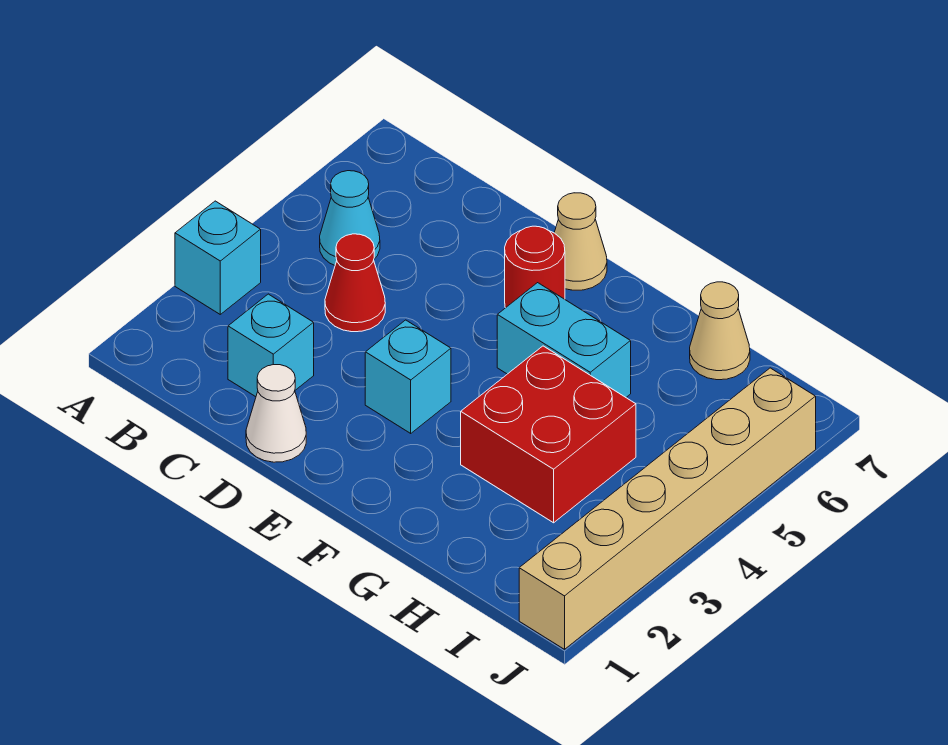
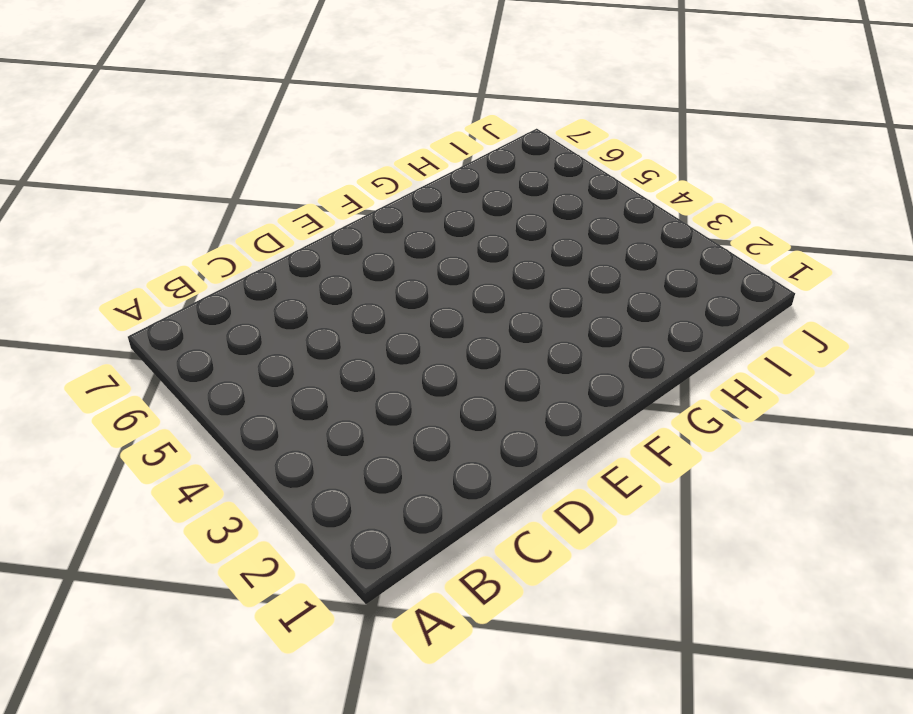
none -> cyan 1x1 brick [175,201,261,314]
none -> cyan 1x1 cone [320,171,380,265]
none -> cyan 1x1 brick [228,294,314,397]

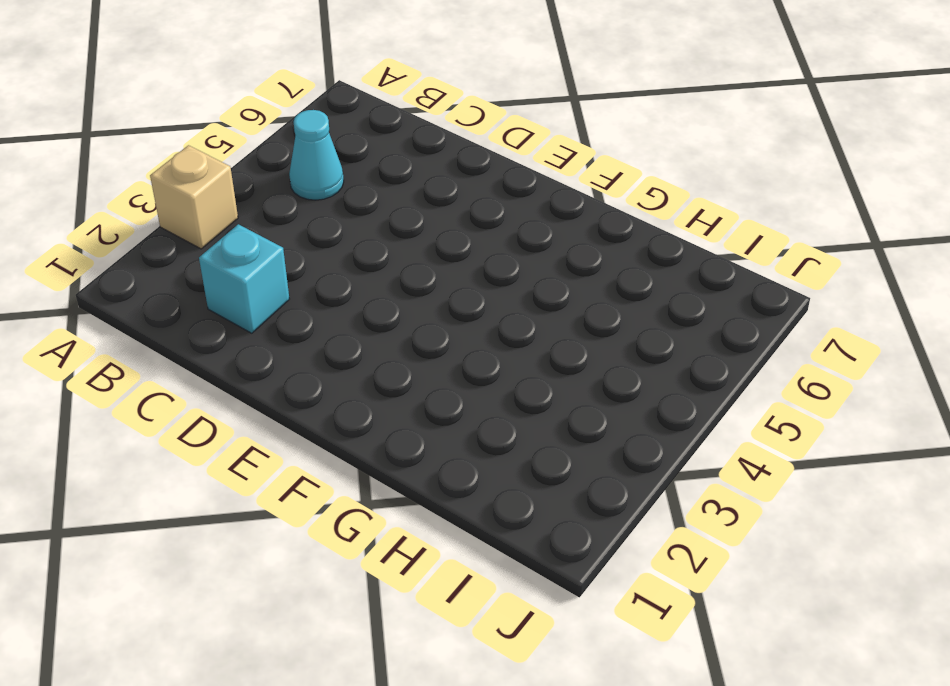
tan 1x1 brick [150,145,238,249] -> cyan 1x1 brick [175,201,261,314]
none -> red 1x1 cone [325,234,385,332]
none -> white 1x1 cone [246,365,306,462]
none -> cyan 1x1 brick [365,320,451,433]

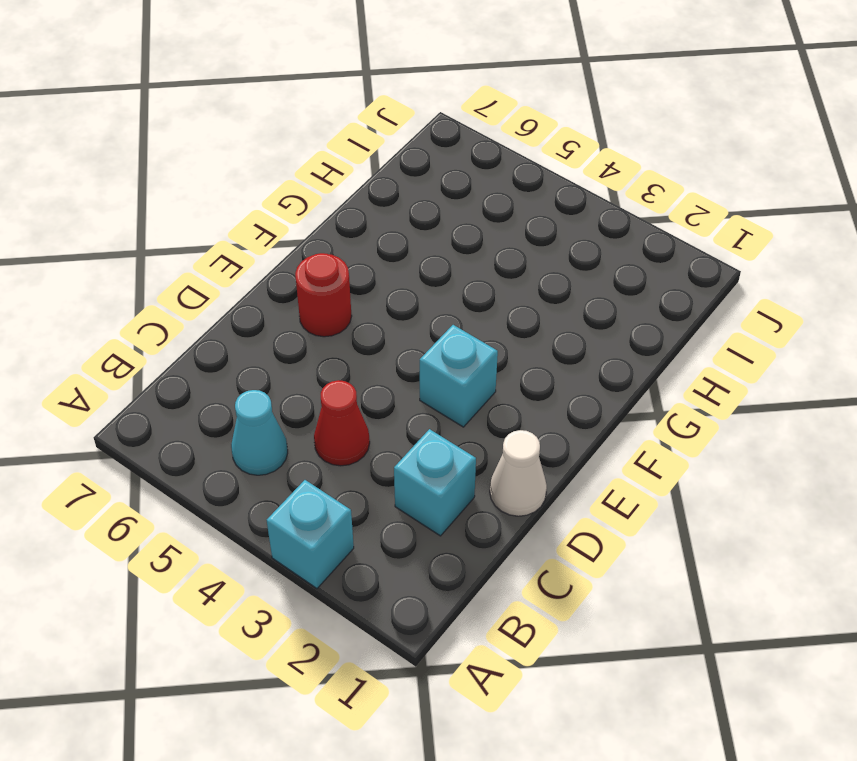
none -> tan 1x1 cone [554,193,607,290]
none -> cyan 1x2 brick [497,283,631,397]
none -> red 2x2 brick [461,346,636,523]

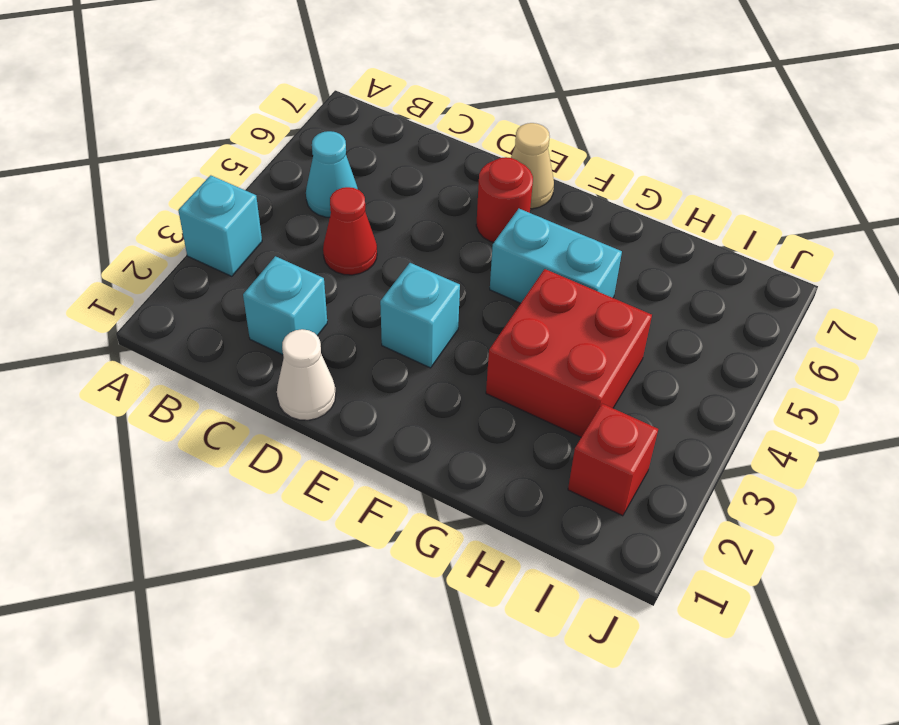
red 1x1 brick [568,404,658,516] -> none
none -> tan 1x1 cone [690,282,750,380]
none -> tan 1x6 brick [519,368,816,649]

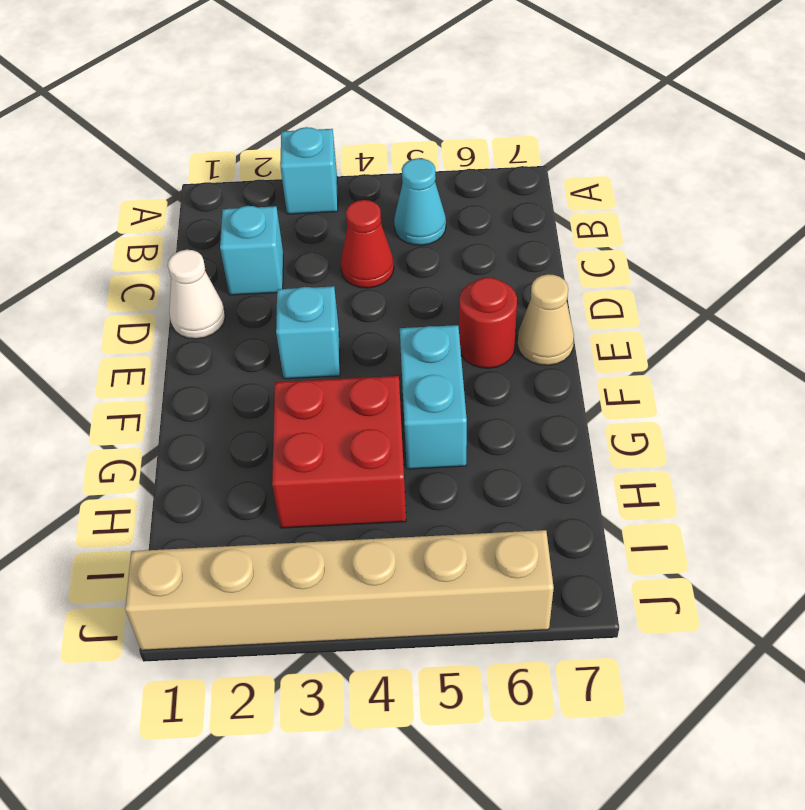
none -> tan 1x1 cone [690,282,750,380]

